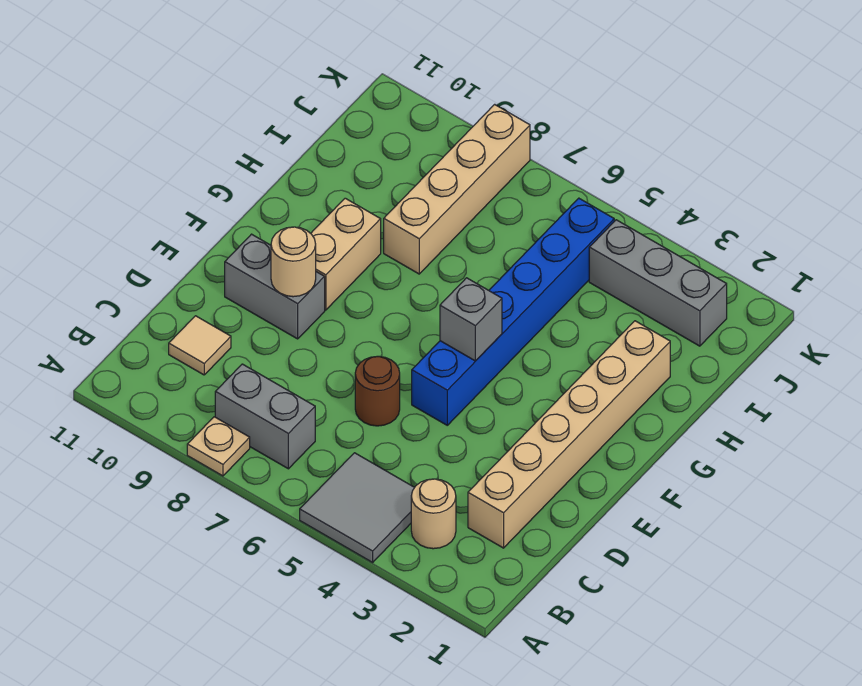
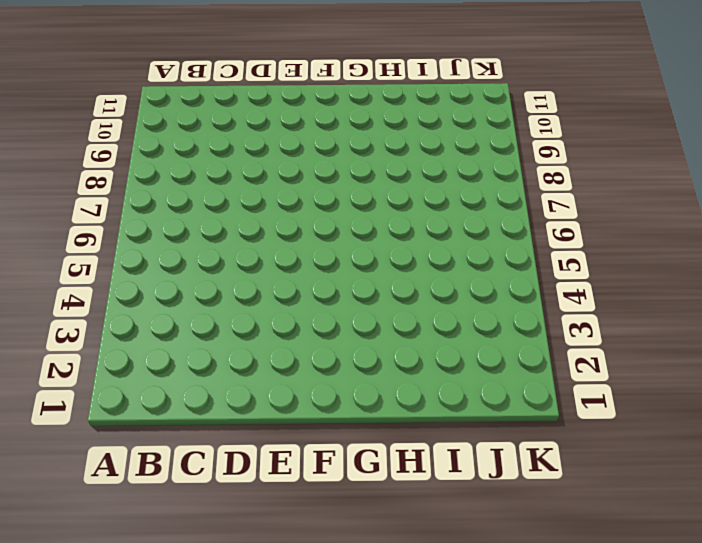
none -> grey 2x2 tile [300,453,415,562]
none -> tan 1x1 plate [187,417,250,476]
none -> tan 1x1 round brick [411,479,456,549]

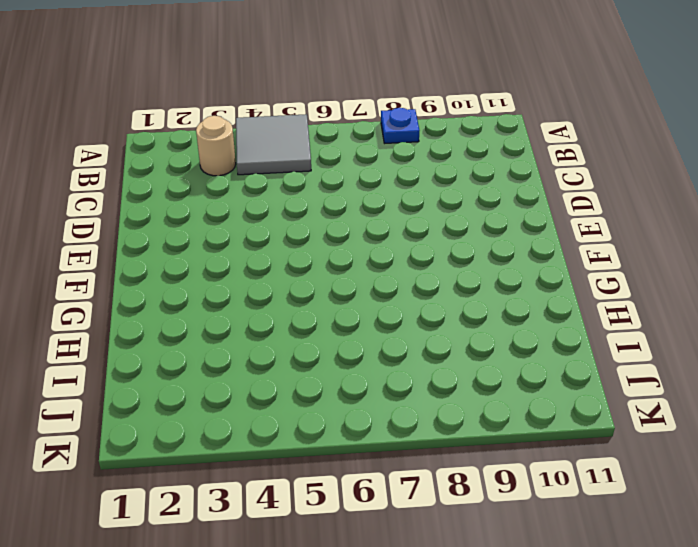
blue 1x1 plate [381,108,419,143] -> tan 1x1 plate [187,417,250,476]
none -> grey 1x2 brick [215,364,315,469]
none -> tan 1x6 brick [468,321,670,548]
none -> tan 1x1 tile [169,316,231,375]

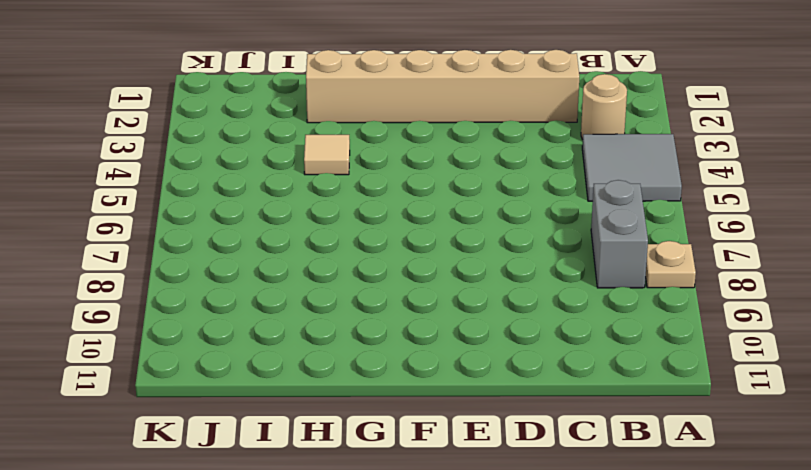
tan 1x1 tile [304,135,350,175] -> tan 1x1 tile moved to [169,316,231,375]
none -> brown 1x1 round brick [355,356,400,426]
none -> blue 1x6 brick [412,198,614,425]
none -> grey 1x2 brick [225,234,325,339]

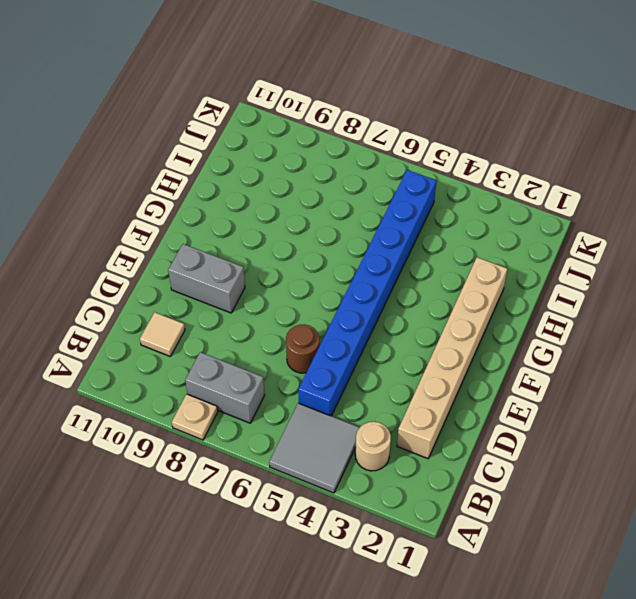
blue 1x8 brick [298,170,436,416] -> blue 1x6 brick [412,198,614,425]
none -> tan 1x2 brick [311,198,381,310]
none -> tan 1x4 brick [384,104,530,274]
none -> grey 1x3 brick [589,220,727,346]

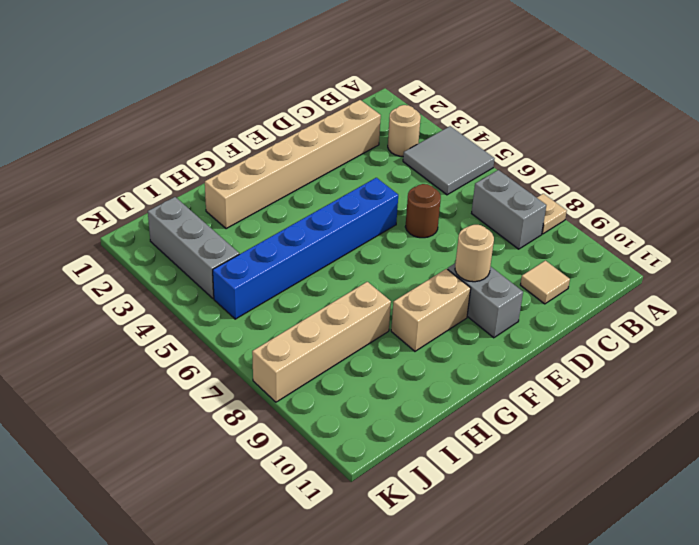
none -> grey 1x1 brick [440,278,502,361]

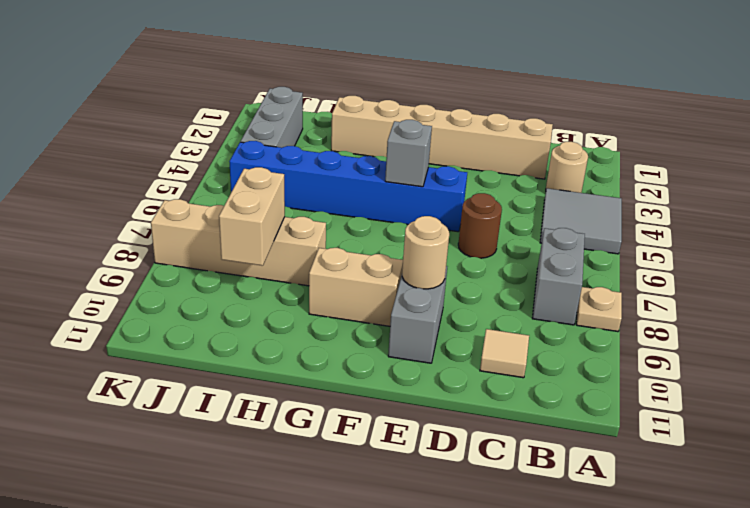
tan 1x2 brick [219,167,285,266] -> none

